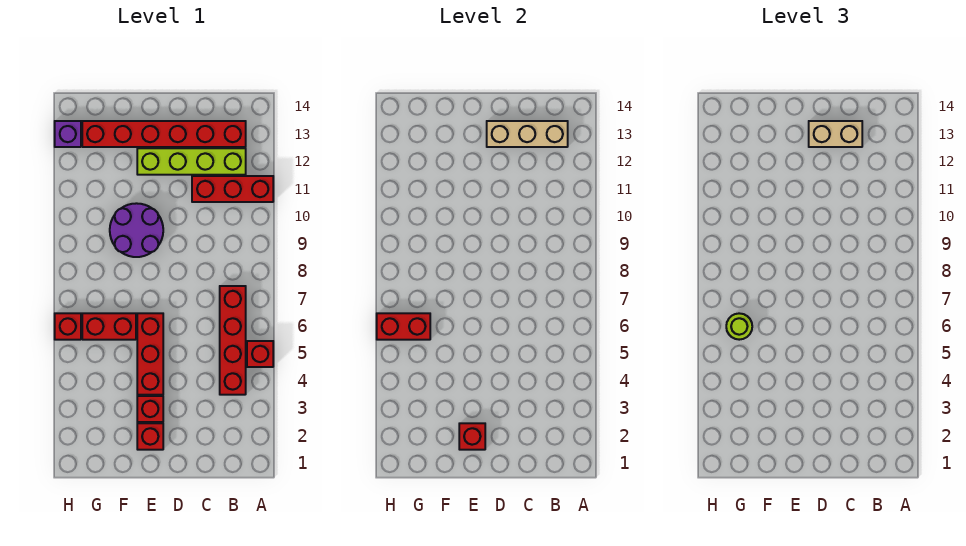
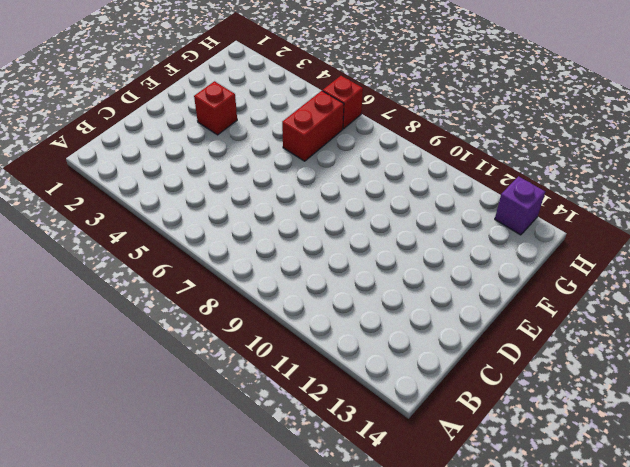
none -> red 1x1 brick [247,341,273,367]
none -> red 1x3 brick [192,176,273,202]
none -> red 1x4 brick [220,286,246,395]

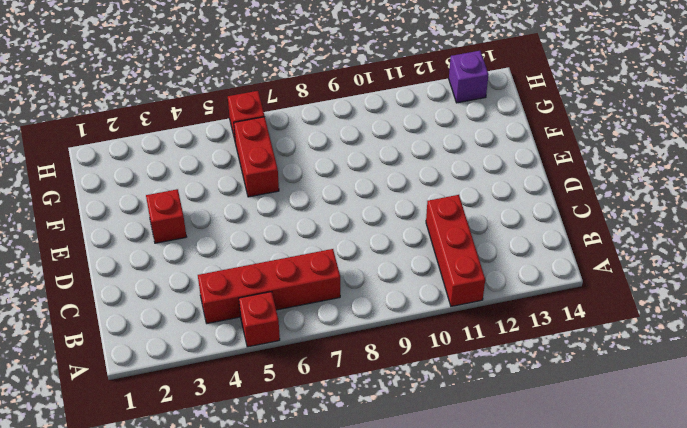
none -> lime 1x4 brick [137,148,246,175]
none -> red 1x6 brick [82,121,246,147]
none -> red 1x1 brick [137,423,163,450]

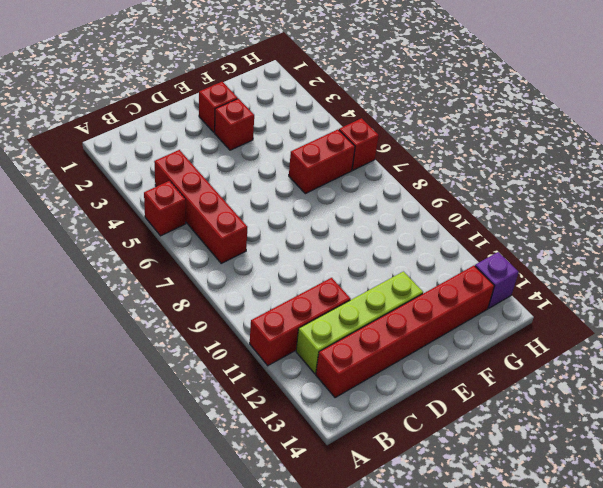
none -> red 1x3 brick [137,313,163,395]
none -> purple 2x2 round brick [110,203,163,257]
none -> tan 1x3 brick [487,121,568,147]

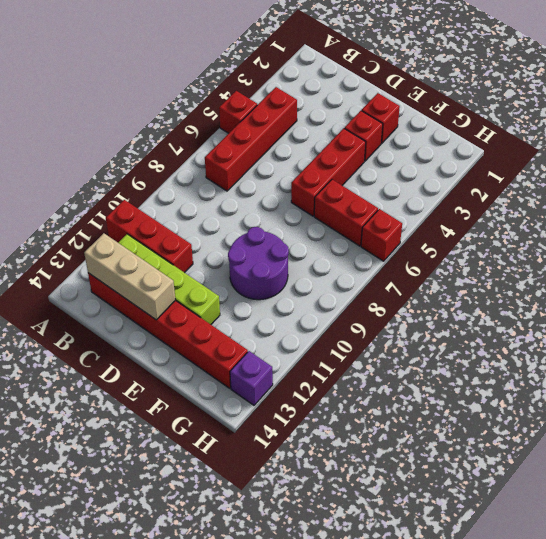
none -> red 1x1 brick [459,423,485,450]
none -> red 1x2 brick [377,313,430,340]
none -> tan 1x2 brick [809,121,862,147]

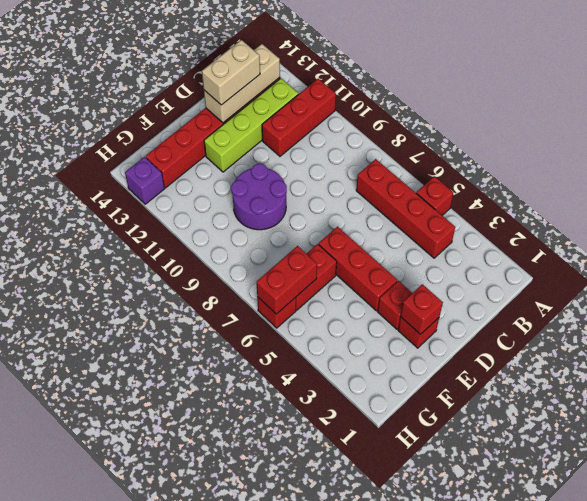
none -> lime 1x1 round brick [726,313,752,340]

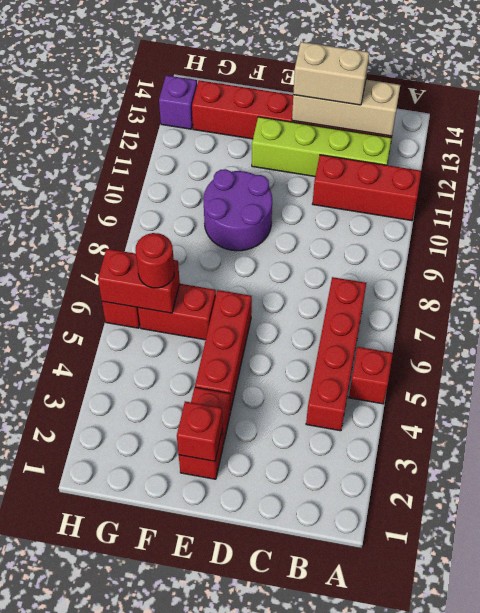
red 1x1 round brick [136,233,174,288] -> lime 1x1 round brick [726,313,752,340]

